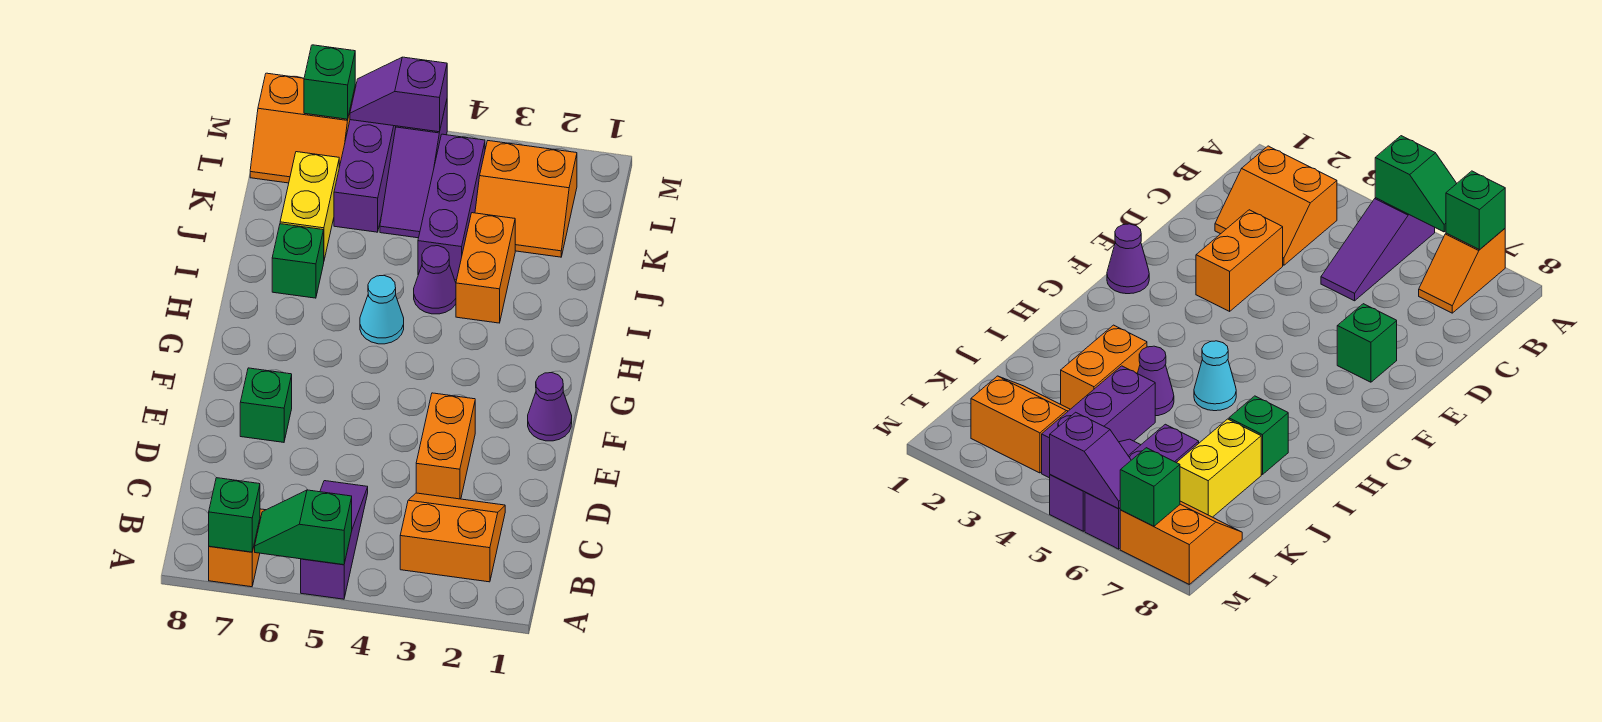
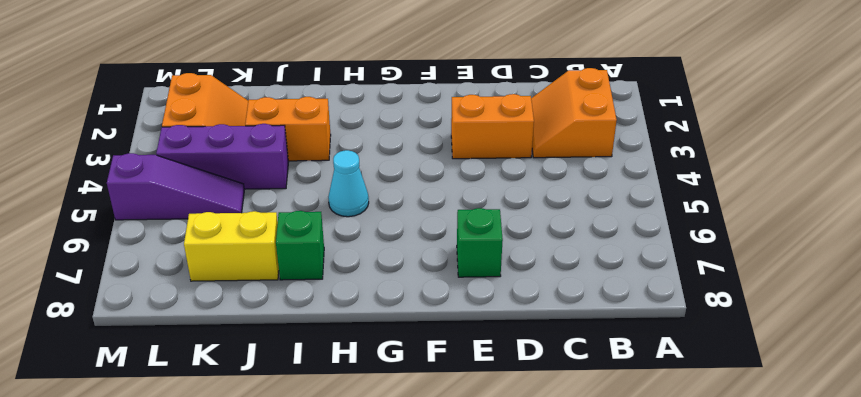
none -> purple 1x3 slope [301,481,368,599]
none -> orange 1x2 slope [209,509,265,587]
none -> purple 1x1 cone [528,373,572,441]

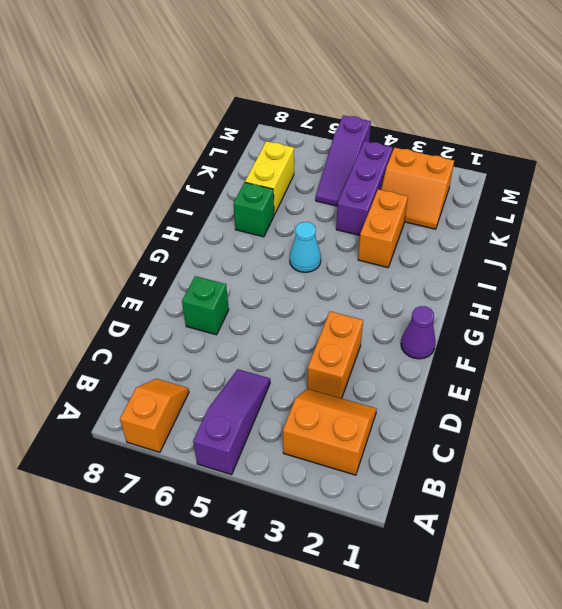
none -> purple 1x1 cone [414,246,456,314]
none -> purple 1x3 brick [334,120,396,232]
none -> orange 2x2 slope [250,73,355,183]

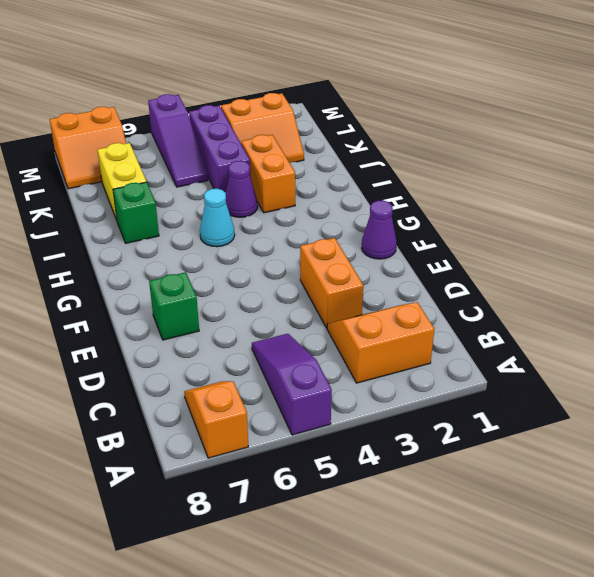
none -> purple 1x3 brick [334,120,396,232]
none -> green 1x2 slope [255,490,352,565]
none -> green 1x1 brick [209,478,260,552]

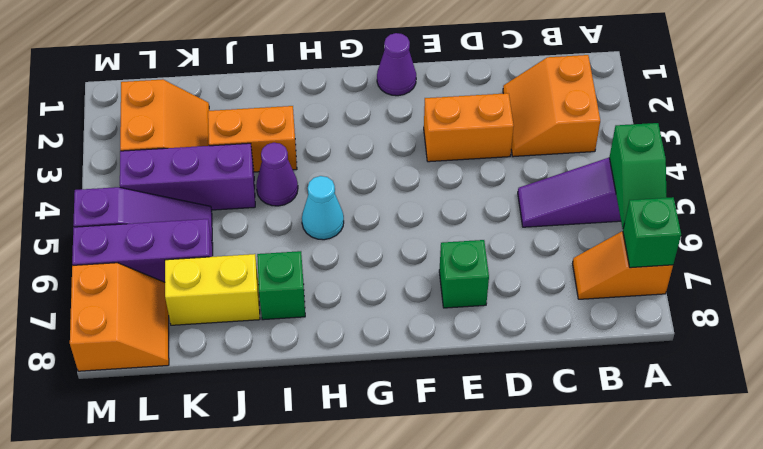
none -> purple 1x2 slope [350,57,447,132]
none -> green 1x1 brick [304,45,355,119]

